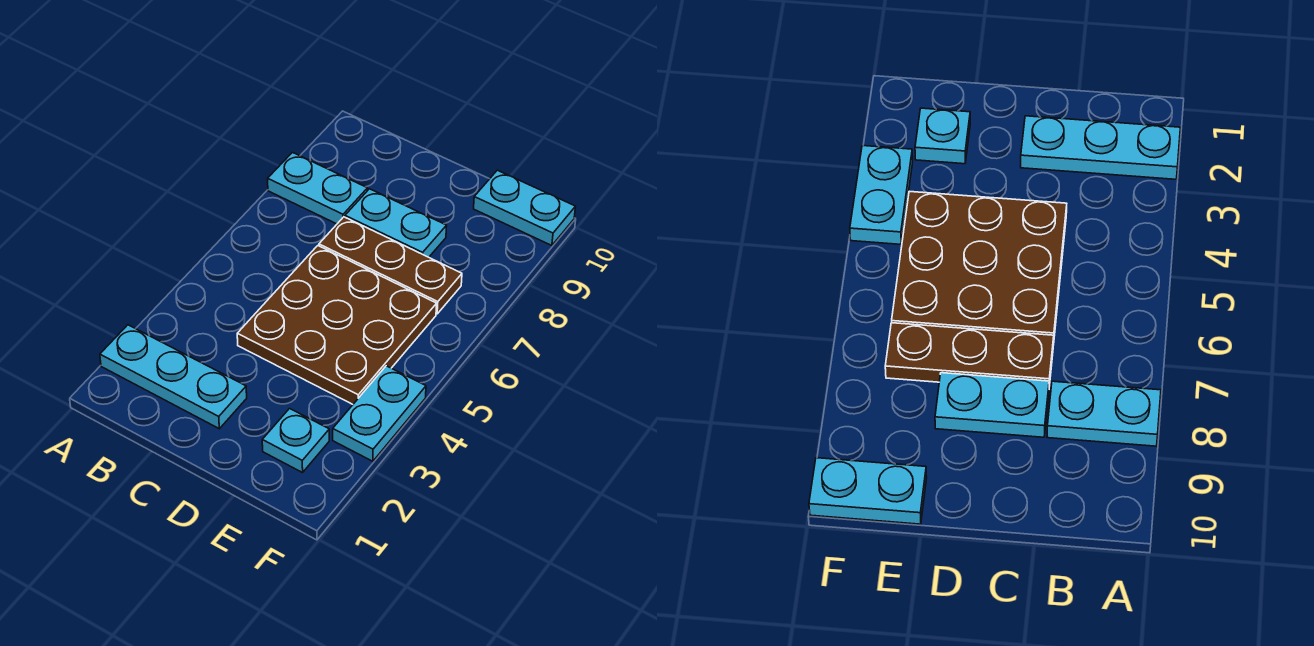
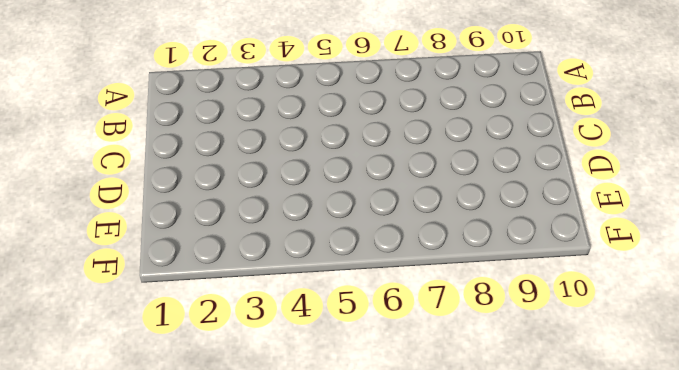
none -> cyan 1x3 plate [100,325,247,429]
none -> cyan 1x2 plate [268,153,368,224]

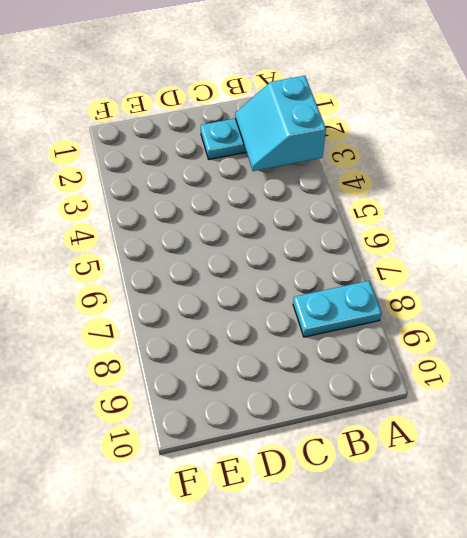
cyan 2x2 slope [235,76,326,171] -> none
none -> brown 3x3 plate [237,246,437,404]
none -> brown 1x3 plate [319,217,462,314]

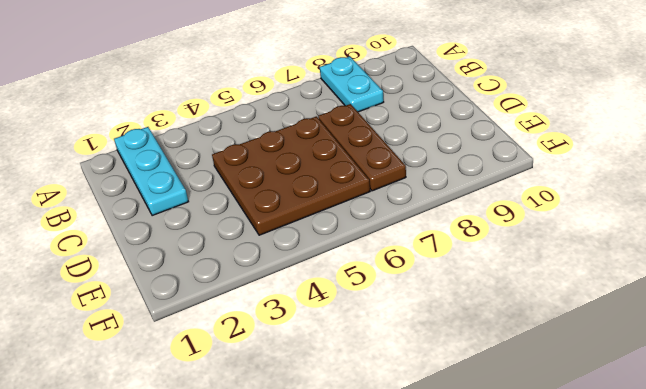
none -> cyan 1x2 plate [345,189,447,257]
none -> cyan 1x1 plate [262,409,329,473]

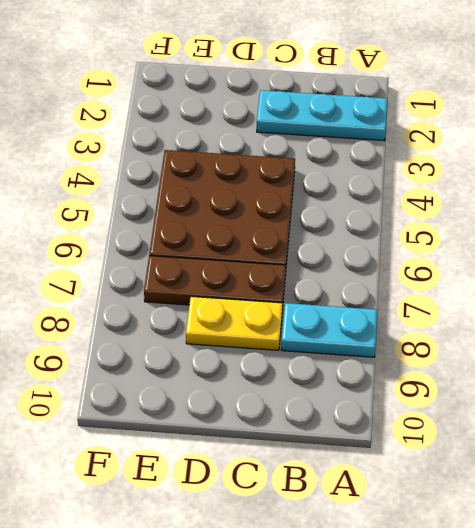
yellow 1x2 plate [186,296,283,350] -> cyan 1x2 plate [345,189,447,257]
none -> cyan 1x1 plate [262,409,329,473]
none -> cyan 1x2 plate [474,170,576,246]

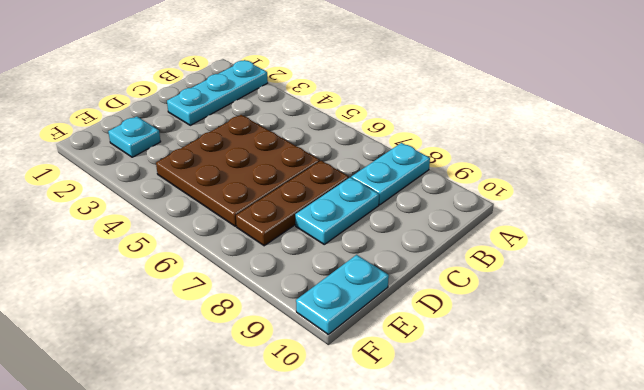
none -> cyan 1x2 plate [333,366,426,461]

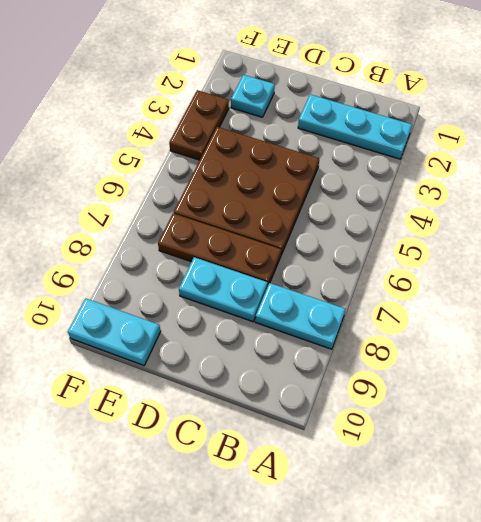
brown 1x2 plate [169,90,229,160] -> cyan 1x2 plate [333,366,426,461]

